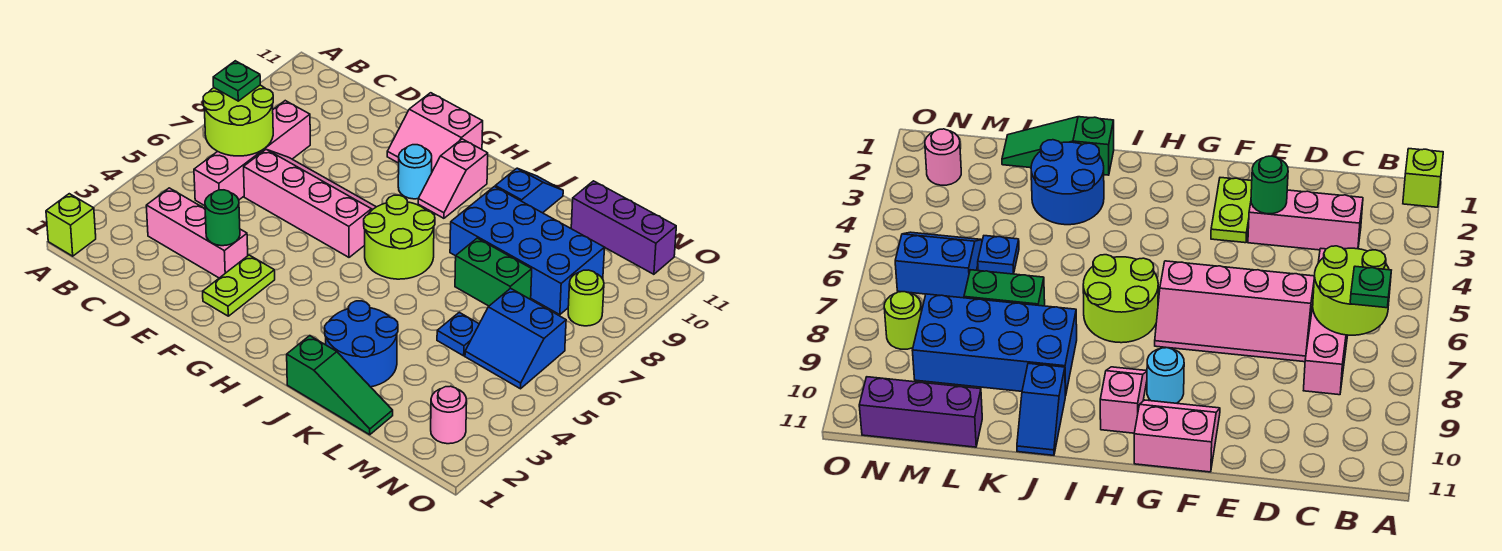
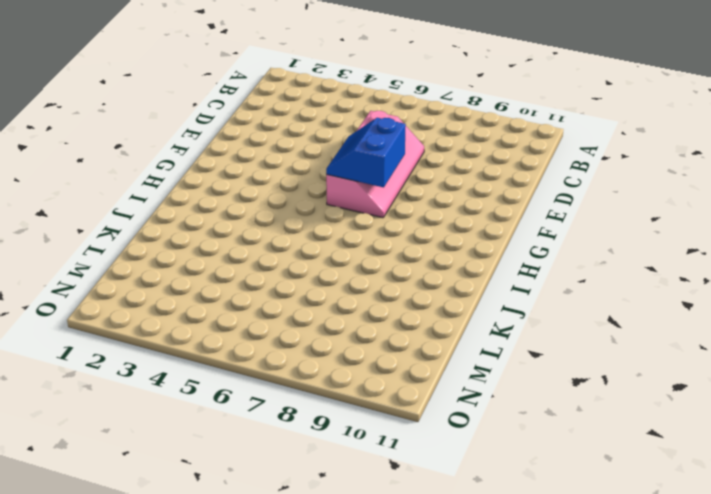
blue 2x2 slope [326,118,406,187] -> blue 2x2 slope moved to [465,288,566,389]
none -> lime 1x1 brick [46,194,96,256]
none -> pink 1x3 brick [146,188,248,278]
none -> pink 1x4 brick [194,101,310,206]

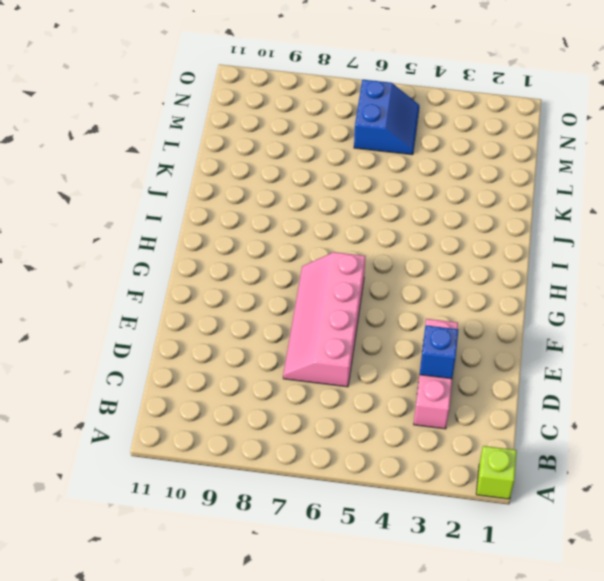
blue 1x1 brick [420,325,458,379] -> none
none -> pink 1x4 brick [194,101,310,206]
none -> lime 1x2 plate [203,255,275,316]
none -> pink 2x2 slope [387,93,483,171]

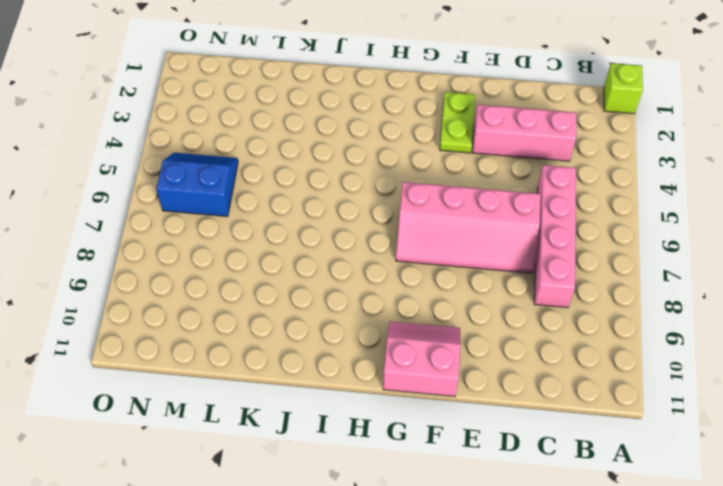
none -> cyan 1x1 round brick [398,145,432,199]
none -> lime 2x2 round brick [364,195,435,279]
none -> pink 1x2 slope [418,139,488,218]

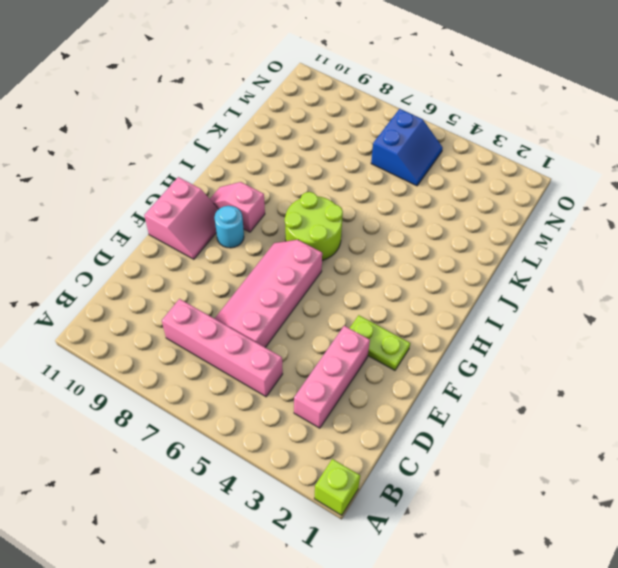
pink 1x2 slope [210,182,265,232] -> pink 1x2 slope turned to [418,139,488,218]
none -> green 1x3 slope [287,336,393,435]
none -> blue 2x2 round brick [325,301,398,387]
none -> blue 2x4 brick [450,187,605,315]

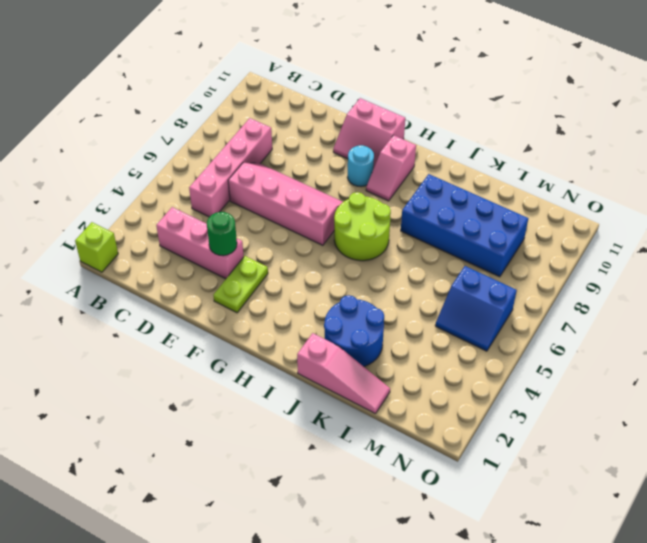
pink 1x3 slope [297,333,390,414] -> green 1x3 slope [287,336,393,435]
none -> blue 1x2 slope [495,168,563,213]
none -> green 1x2 brick [455,238,532,306]
none -> blue 1x1 plate [437,312,479,356]

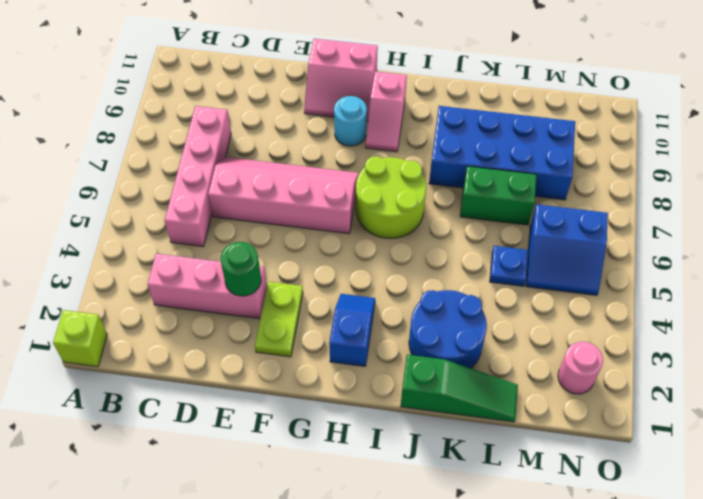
blue 1x2 slope [329,294,375,366] -> blue 1x2 slope moved to [495,168,563,213]
none -> purple 1x3 brick [571,181,676,274]
none -> lime 1x1 round brick [568,270,604,326]
none -> lime 2x2 round brick [203,85,273,156]

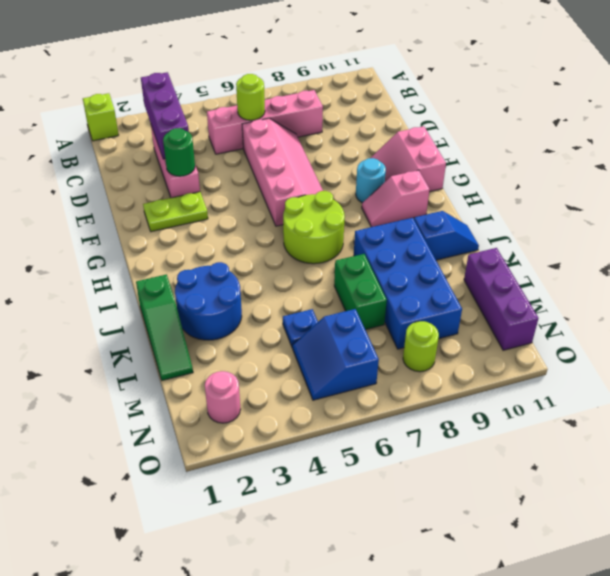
purple 1x3 brick [141,72,189,159] -> none
lime 1x1 round brick [236,74,265,120] -> lime 2x2 round brick [203,85,273,156]
none -> green 1x1 plate [213,61,260,101]

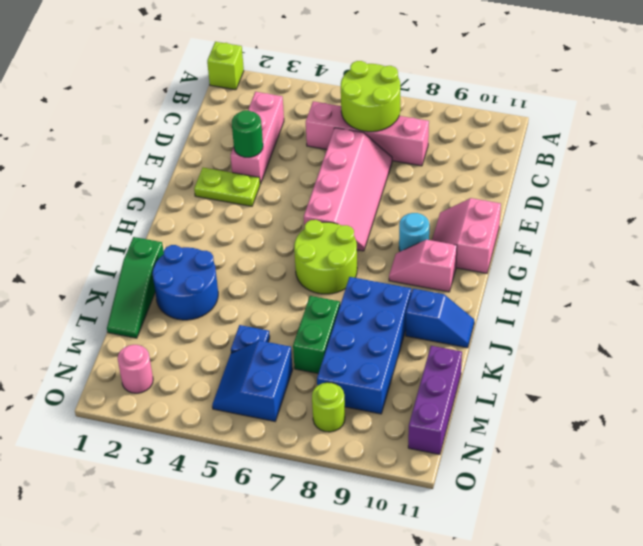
none -> green 1x1 plate [213,61,260,101]

